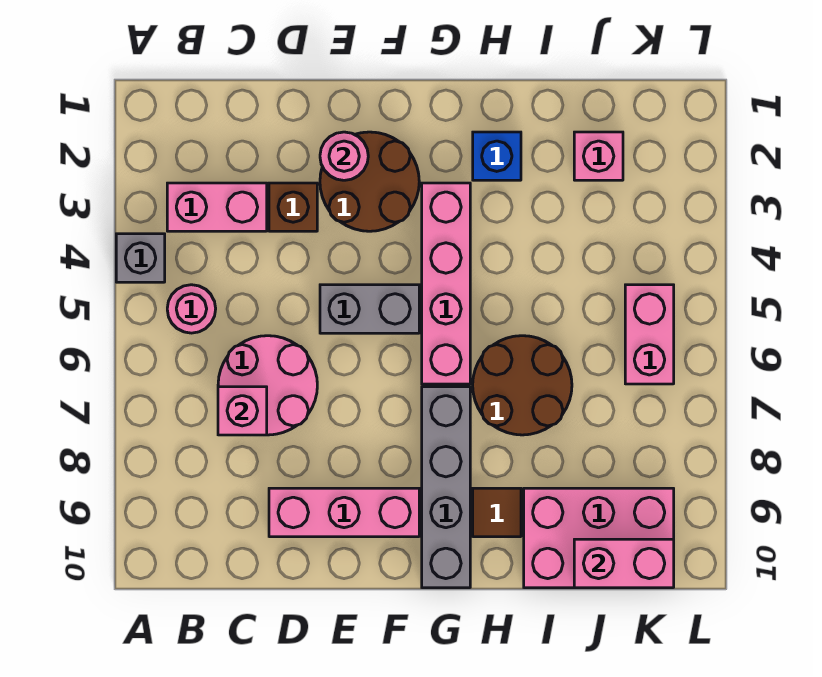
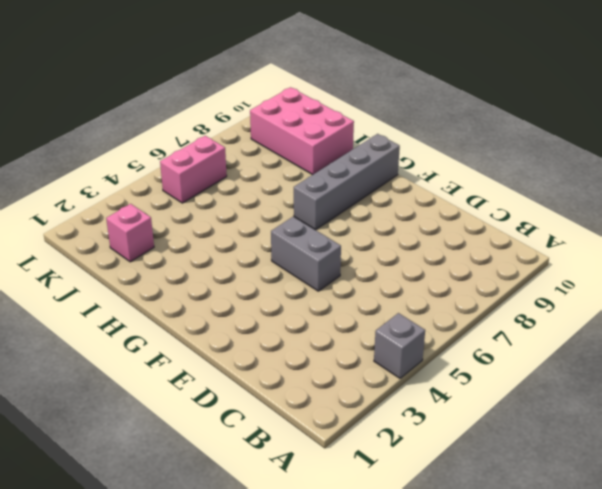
none -> pink 1x2 brick [167,183,267,231]
none -> pink 1x1 round brick [167,285,216,333]
none -> pink 2x2 round brick [218,336,317,435]

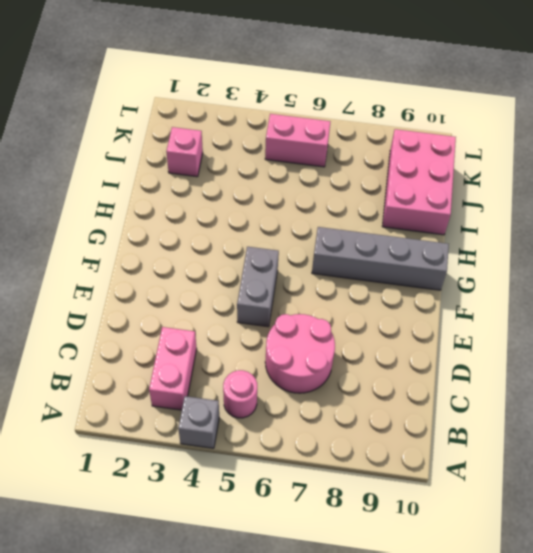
none -> brown 1x1 brick [269,183,317,231]
none -> pink 1x3 brick [269,488,419,537]
none -> brown 2x2 round brick [320,132,419,231]

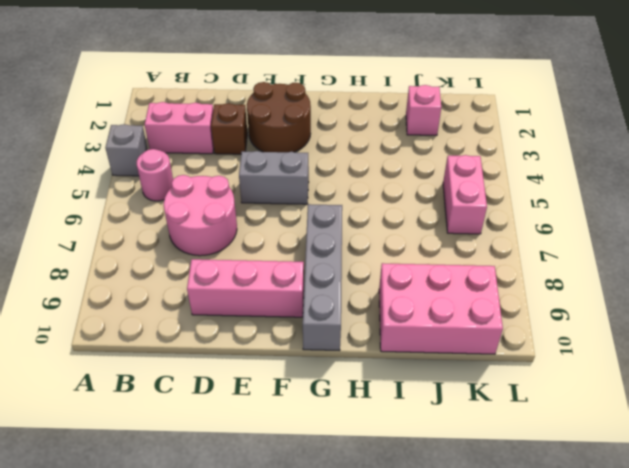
none -> pink 1x4 brick [422,183,470,384]
none -> blue 1x1 brick [473,132,521,180]
none -> brown 2x2 round brick [473,336,572,435]

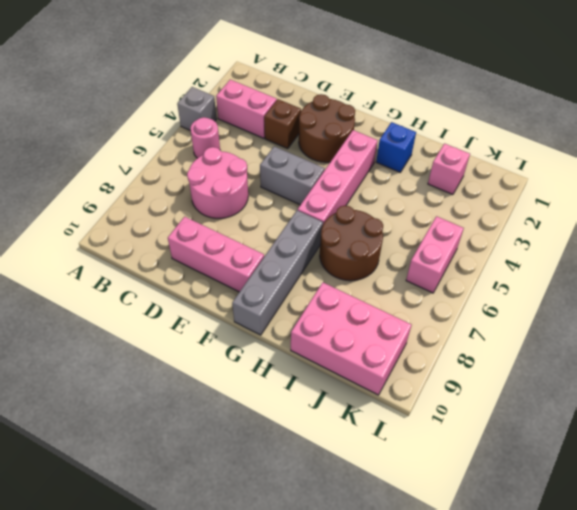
none -> brown 1x1 tile [473,488,521,537]
none -> pink 1x1 brick [218,387,267,435]
none -> pink 1x1 round brick [320,132,368,180]

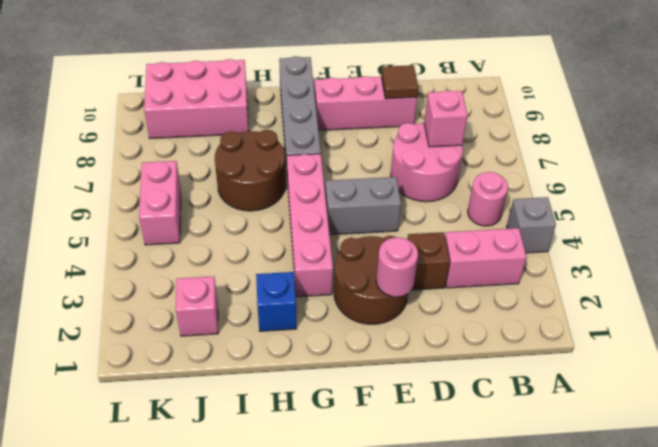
brown 1x1 tile [381,65,418,99] -> brown 1x1 tile moved to [473,488,521,537]
none -> pink 1x2 brick [574,539,674,588]

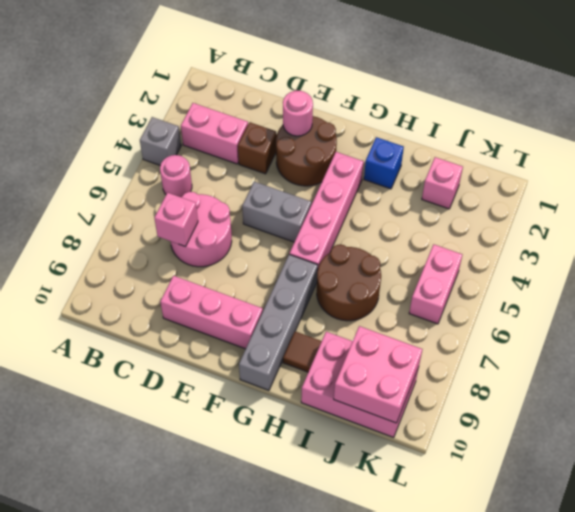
pink 2x2 brick [334,326,422,423] -> pink 1x2 brick [574,539,674,588]

